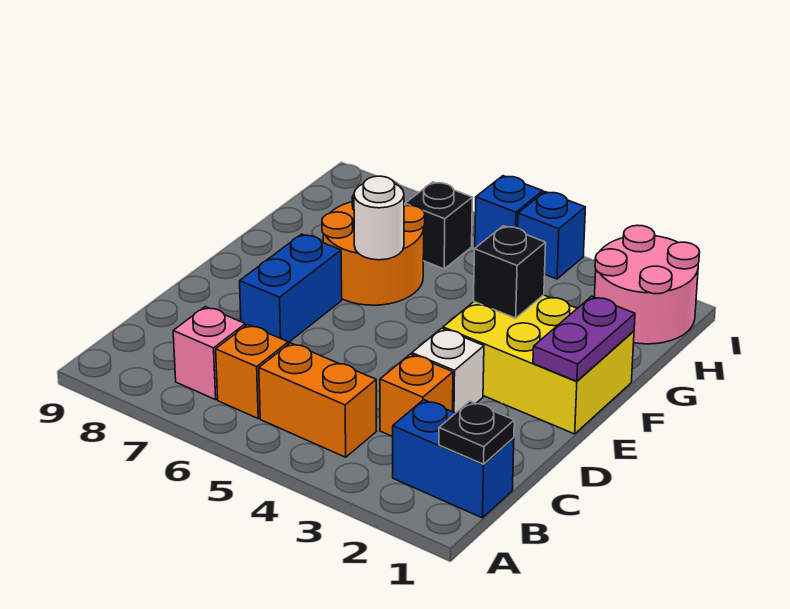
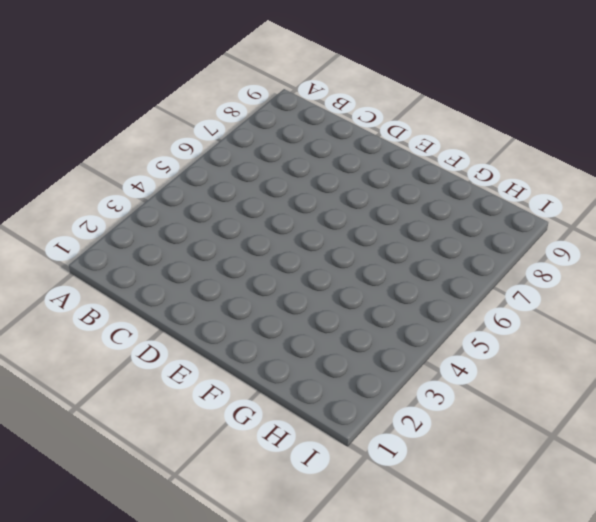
none -> blue 1x2 brick [393,400,514,518]
none -> orange 1x2 brick [259,343,376,457]
none -> orange 1x1 brick [216,325,288,418]

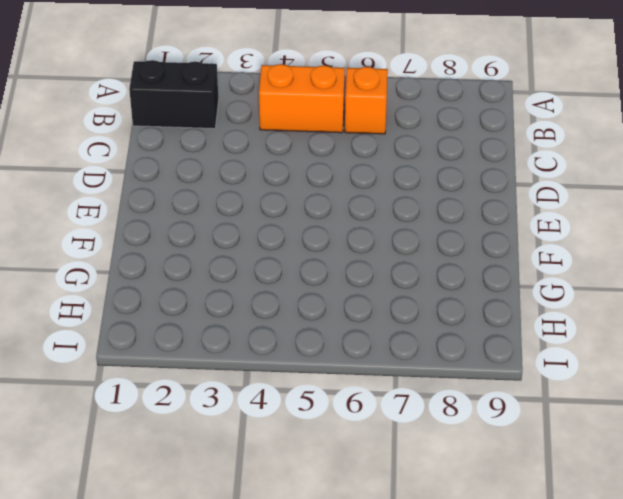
black 1x2 brick [129,60,219,129] -> blue 1x2 brick [393,400,514,518]
none -> pink 1x1 brick [173,307,245,400]
none -> orange 1x1 brick [380,354,453,437]
none -> white 1x1 brick [412,328,484,413]

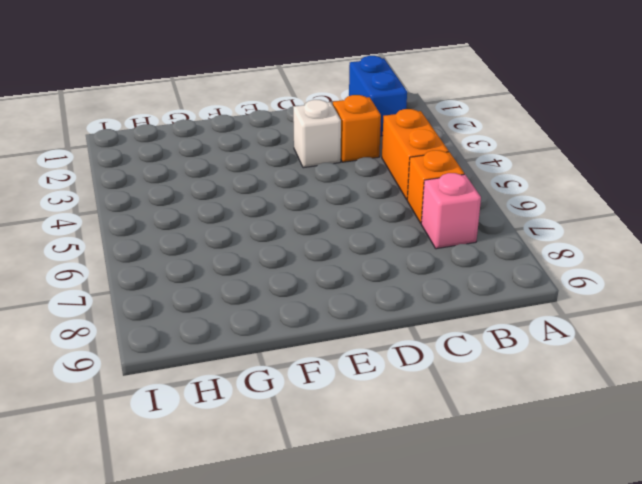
none -> blue 1x2 brick [240,234,342,343]
none -> yellow 2x3 brick [443,295,634,434]
none -> orange 2x2 round brick [322,195,425,305]

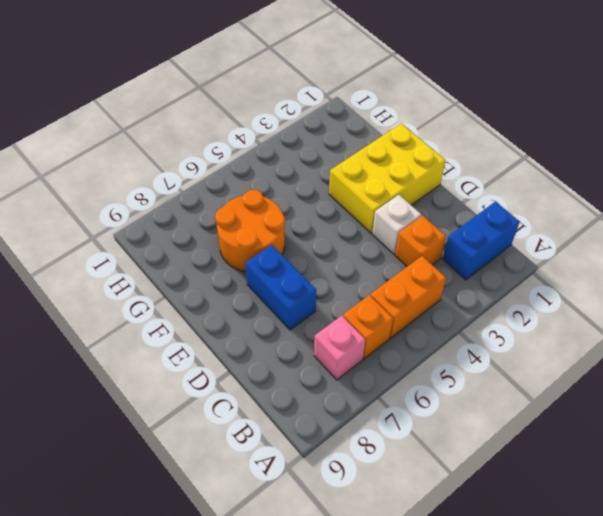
none -> pink 2x2 round brick [594,225,699,344]
none -> black 1x1 brick [405,182,472,269]
none -> blue 1x1 brick [518,192,585,279]

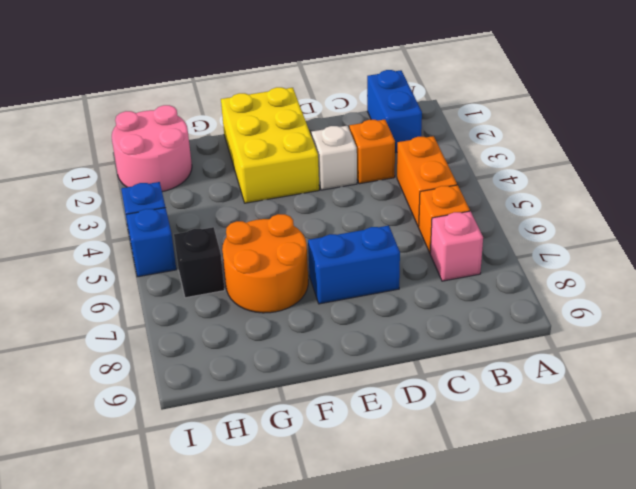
none -> black 1x1 plate [439,401,514,464]
none -> purple 1x2 plate [533,296,635,381]
none -> black 1x1 brick [474,226,546,318]

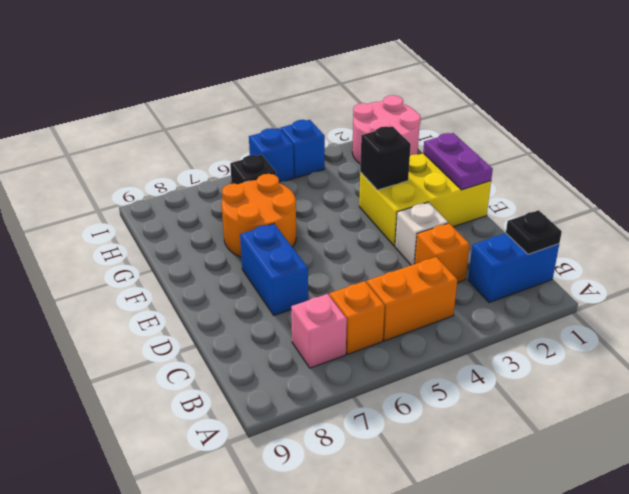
none -> white 1x1 round brick [354,176,404,260]

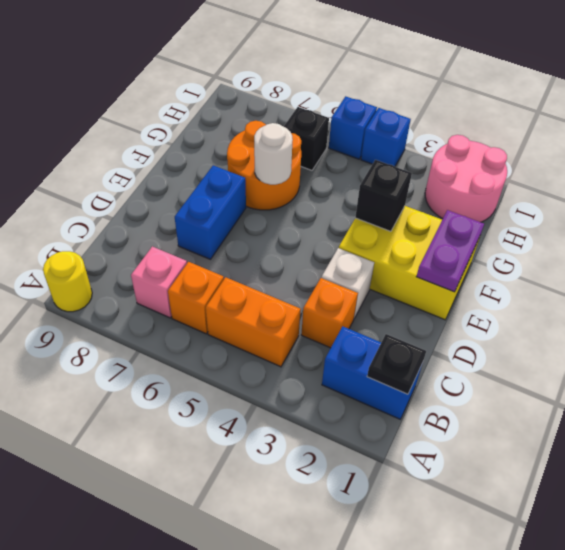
yellow 1x1 round brick [43,251,92,312] -> none

